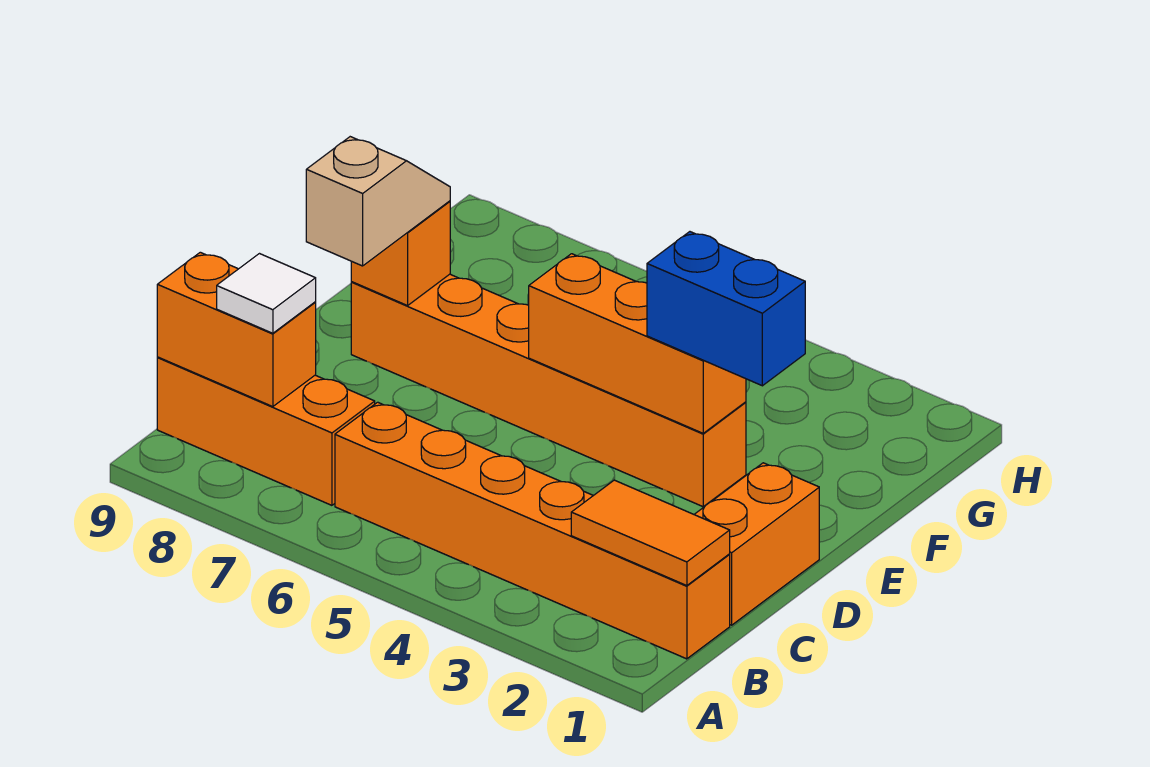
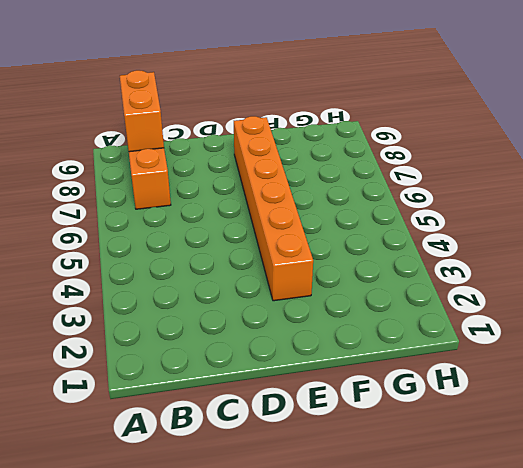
none -> orange 1x6 brick [335,402,730,659]
none -> orange 1x2 brick [694,463,819,625]

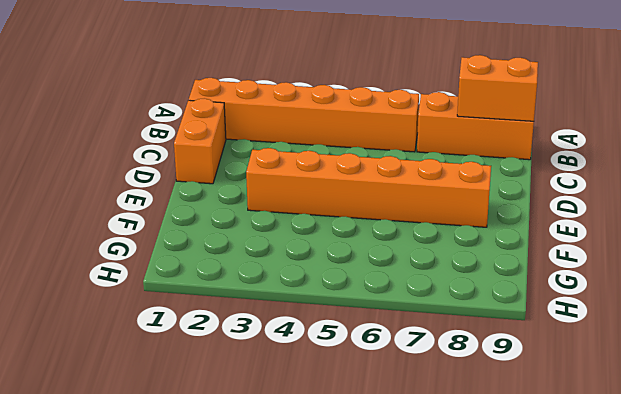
none -> orange 1x2 tile [571,480,730,586]
none -> orange 1x3 brick [529,254,746,433]

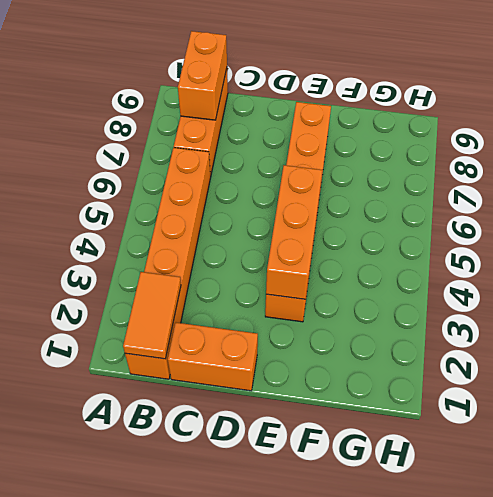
none -> orange 1x1 brick [351,201,450,306]
none -> white 1x1 tile [217,254,316,333]

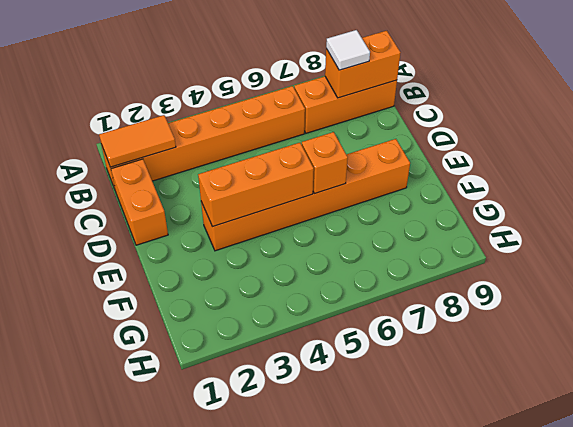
orange 1x1 brick [302,132,348,194] -> orange 1x1 brick moved to [351,201,450,306]
none -> tan 1x2 slope [306,137,450,266]
none -> blue 1x2 brick [647,232,805,386]

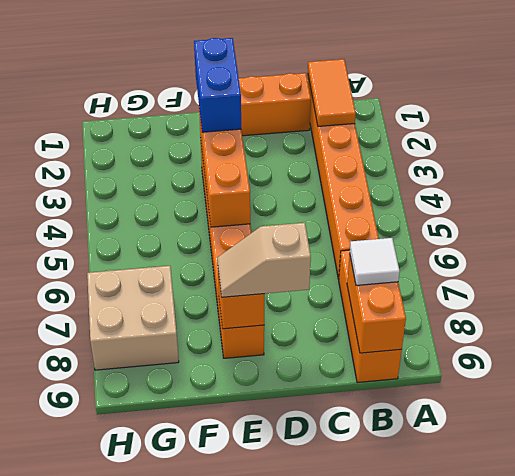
tan 2x2 brick [87,266,179,370] -> none

